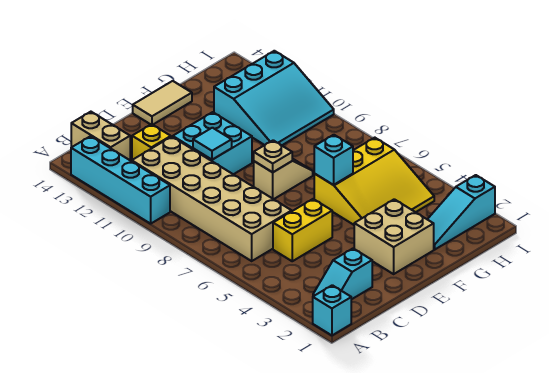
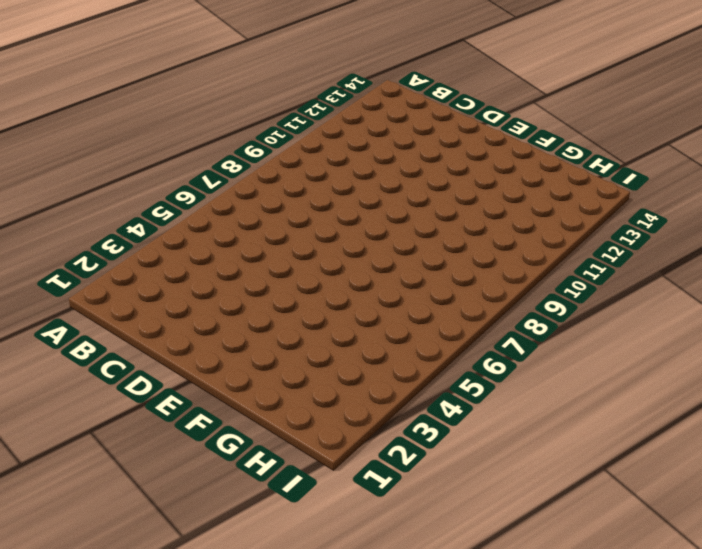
none -> cyan 1x1 brick [313,285,351,335]
none -> cyan 1x4 brick [71,136,170,224]
none -> cyan 1x2 slope [313,249,372,300]

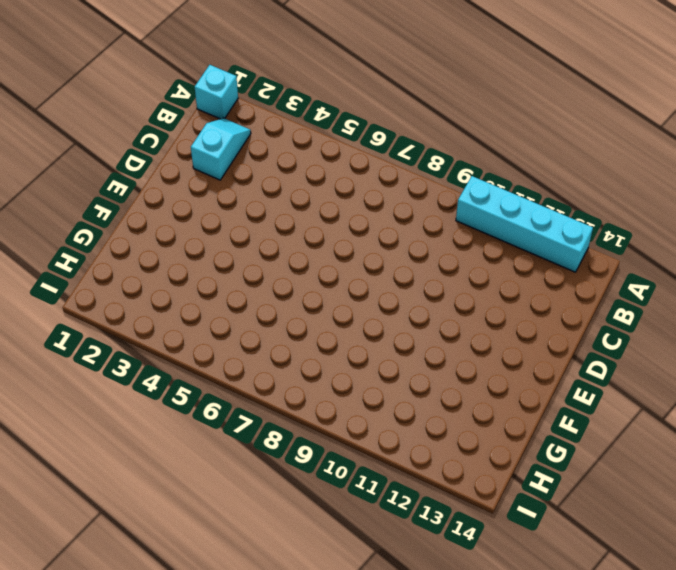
none -> tan 2x6 brick [132,137,292,261]
none -> tan 1x2 brick [71,112,130,160]
none -> yellow 1x2 brick [273,199,332,261]

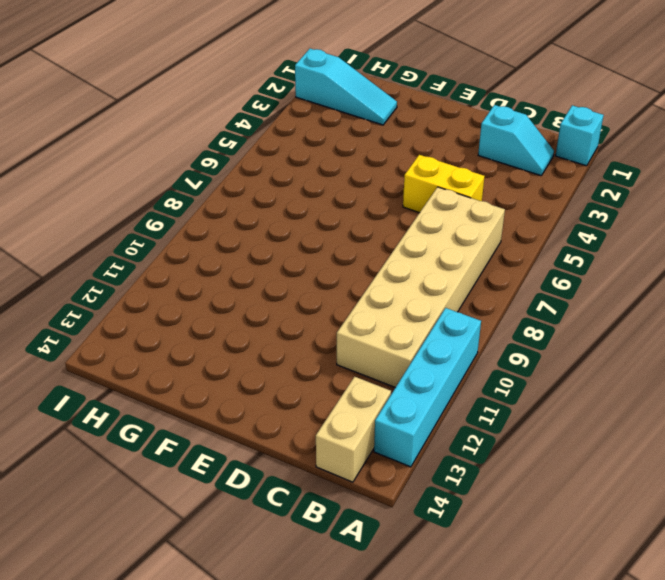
none -> yellow 1x1 brick [132,124,171,160]
none -> cyan 2x2 brick [173,112,252,174]
none -> tan 2x2 brick [354,199,434,274]

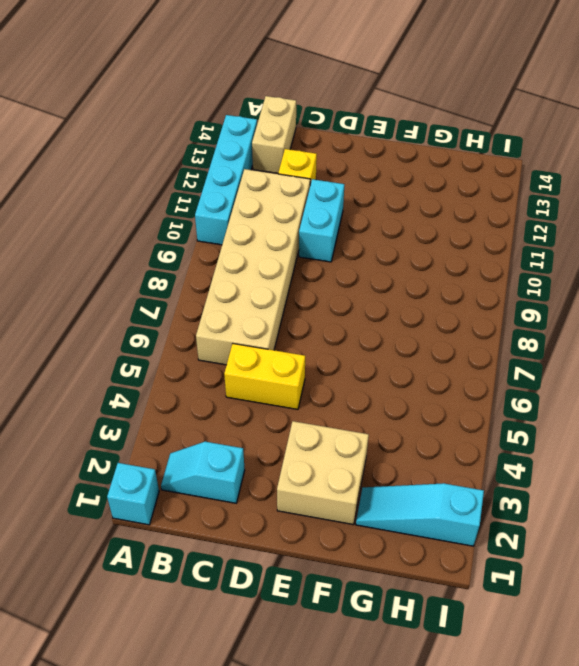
cyan 1x2 brick [299,179,344,262] -> cyan 2x2 brick [173,112,252,174]
none -> tan 1x2 slope [254,159,313,199]
none -> tan 1x2 tile [133,81,192,125]
none -> yellow 3x3 slope [314,138,434,225]

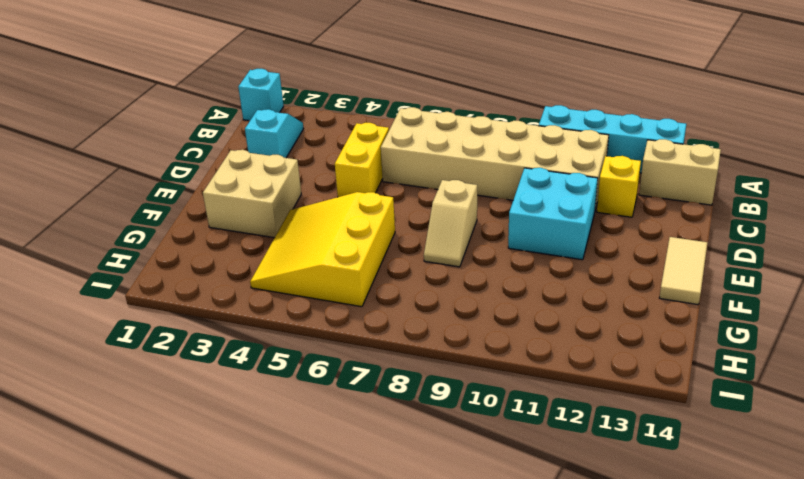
none -> cyan 1x3 slope [427,175,495,250]
none -> cyan 3x3 slope [214,51,334,145]
none -> cyan 1x1 tile [193,128,232,160]

